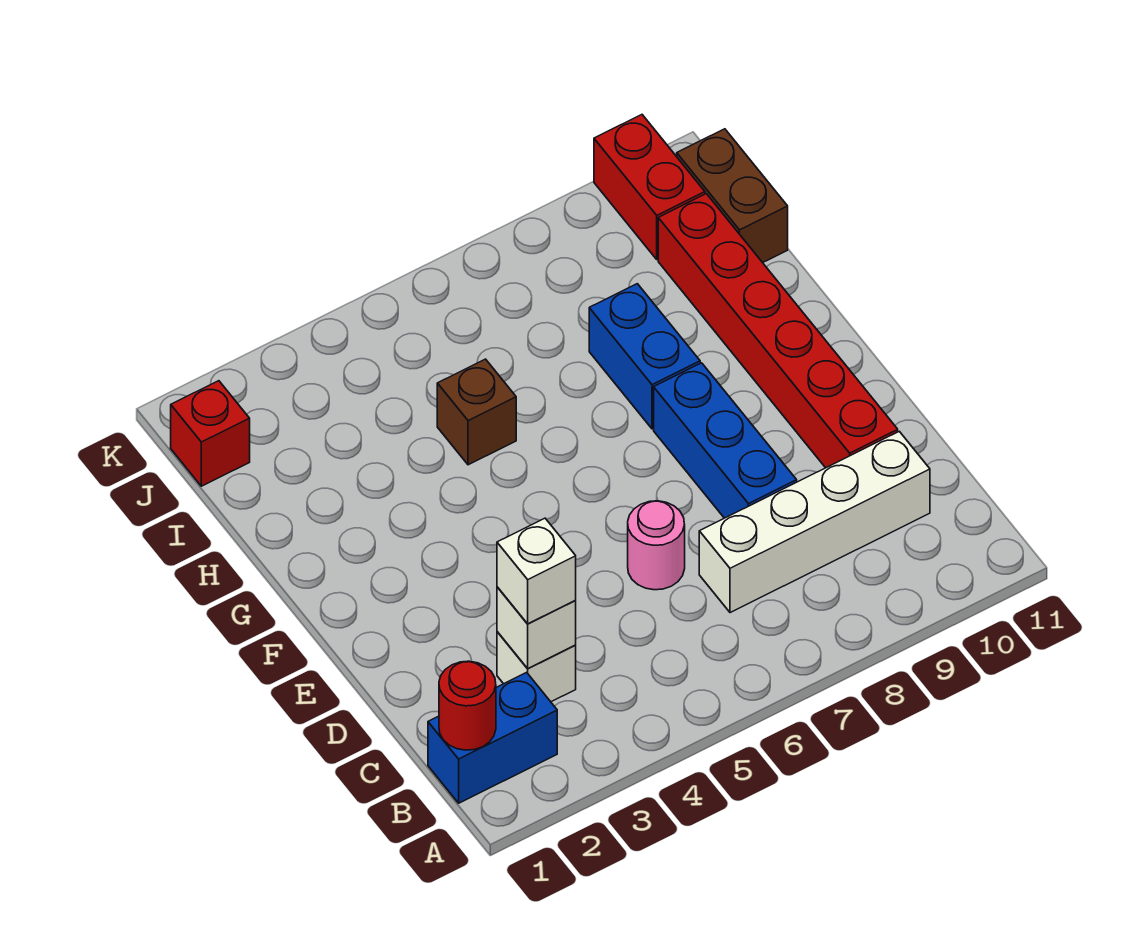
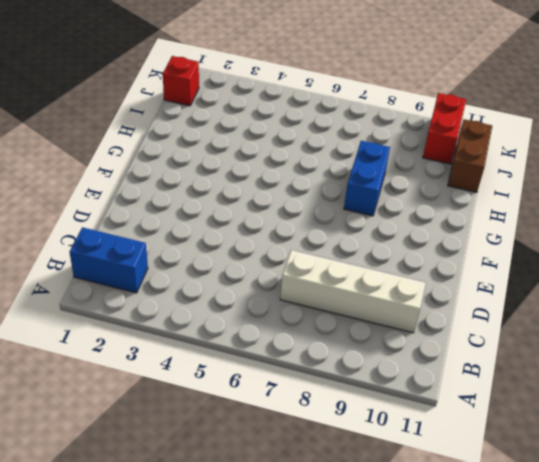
none -> white 1x1 brick [497,632,576,702]
none -> pink 1x1 round brick [628,501,685,590]
none -> blue 1x3 brick [654,363,797,518]

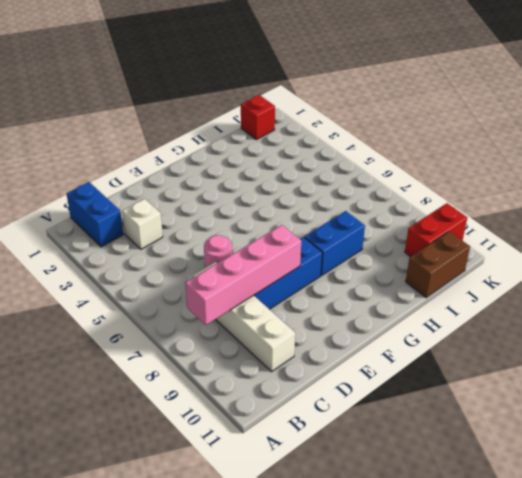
pink 1x4 brick [185,225,301,325] -> none
none -> red 1x6 brick [658,194,898,468]
none -> brown 1x1 brick [437,359,516,465]
none -> red 1x1 round brick [439,661,496,750]

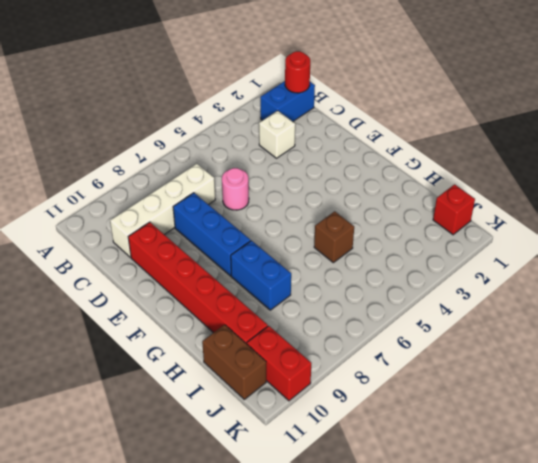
none -> white 1x1 brick [497,587,576,669]
none -> white 1x1 brick [497,518,576,624]

